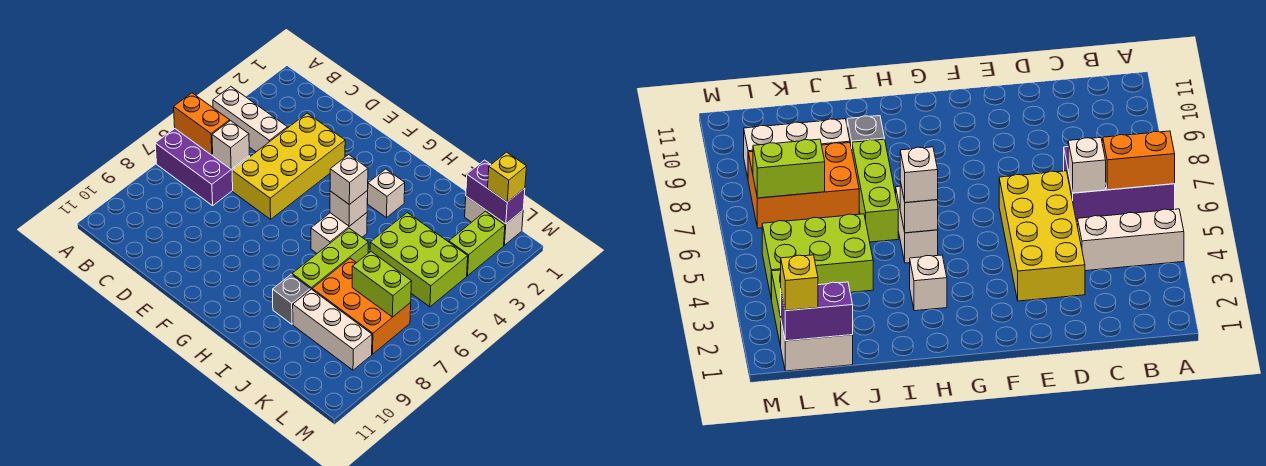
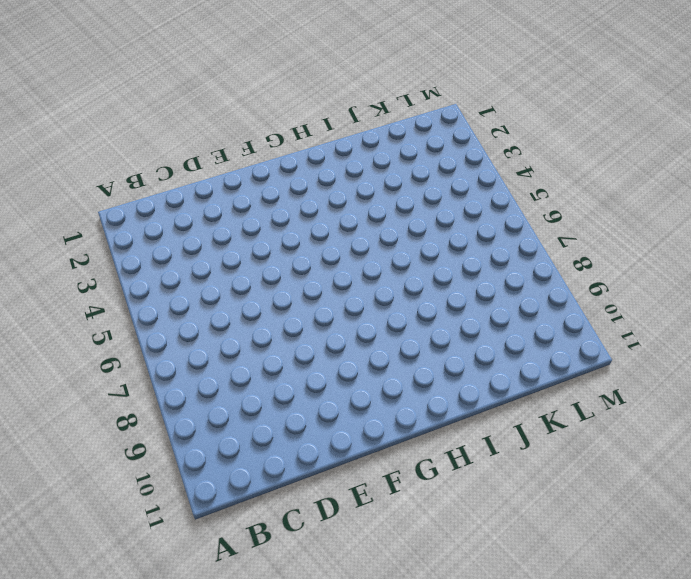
none -> white 1x3 brick [213,87,287,152]
none -> purple 2x3 brick [155,129,250,206]
none -> yellow 2x4 brick [232,113,345,219]

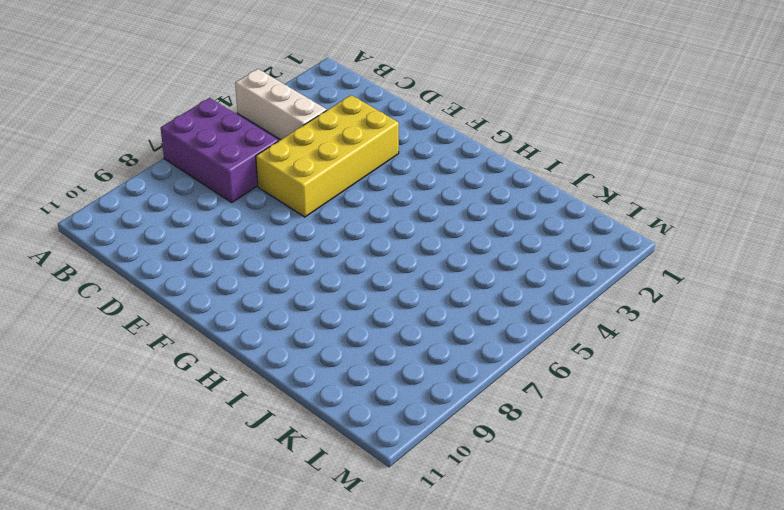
none -> white 1x1 brick [367,169,405,218]
none -> white 1x2 brick [311,213,367,253]
none -> lime 1x3 brick [292,228,368,290]

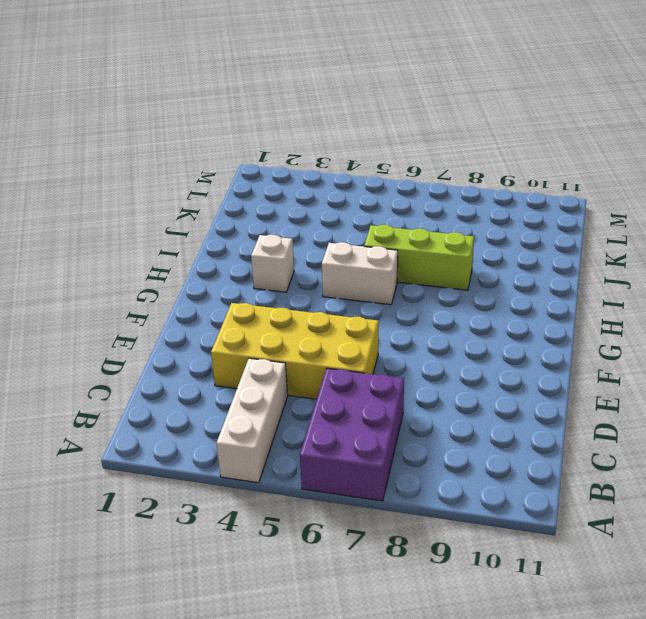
none -> grey 1x1 brick [273,274,310,324]
none -> lime 2x3 brick [370,213,468,307]
none -> orange 2x3 brick [312,258,411,354]

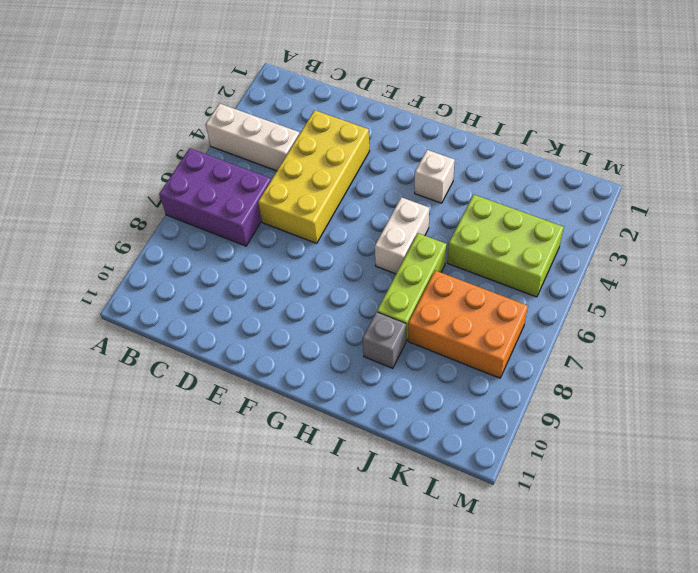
none -> white 1x3 brick [293,289,372,370]
none -> white 1x2 brick [465,196,523,245]
none -> lime 1x2 brick [449,211,505,276]

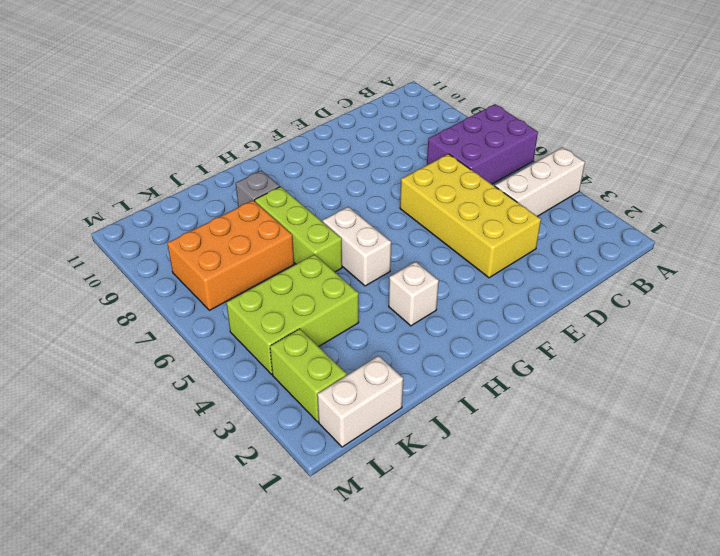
none -> white 1x3 brick [293,289,372,370]
none -> orange 1x2 brick [174,93,230,155]
none -> white 1x1 brick [212,121,249,169]

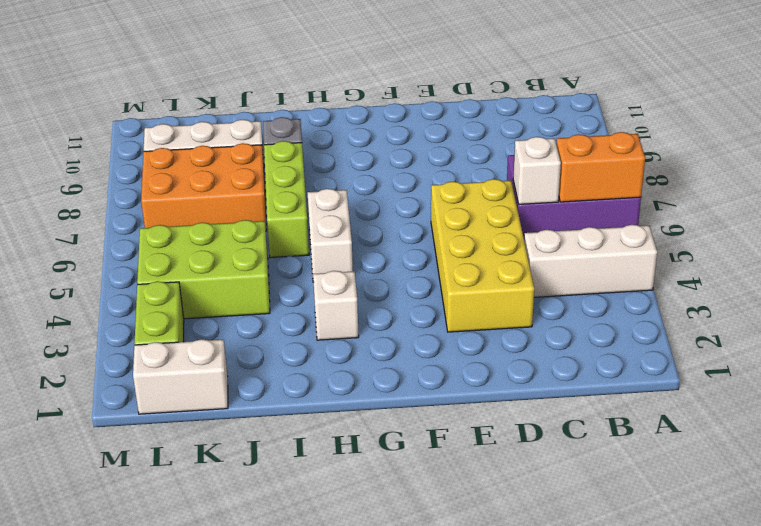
none -> white 1x1 brick [330,191,368,226]
none -> purple 1x2 brick [466,160,525,224]
none -> lime 1x2 brick [352,252,412,317]

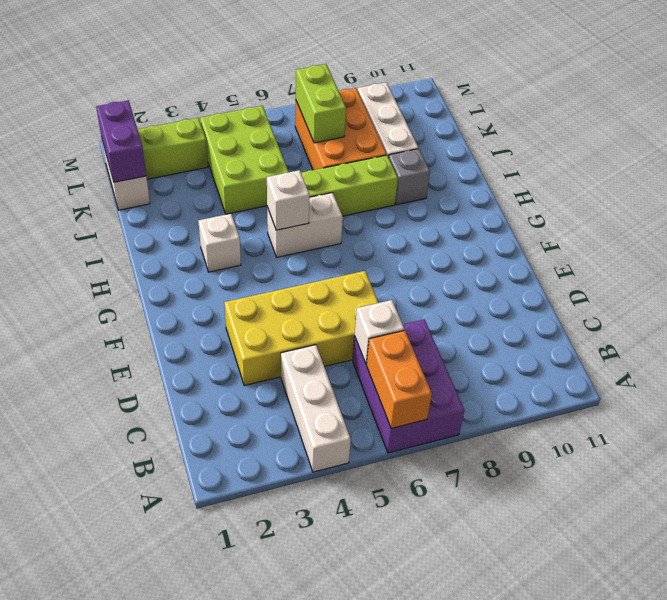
none -> white 1x1 brick [330,155,368,205]
none -> yellow 1x1 brick [488,152,527,202]

